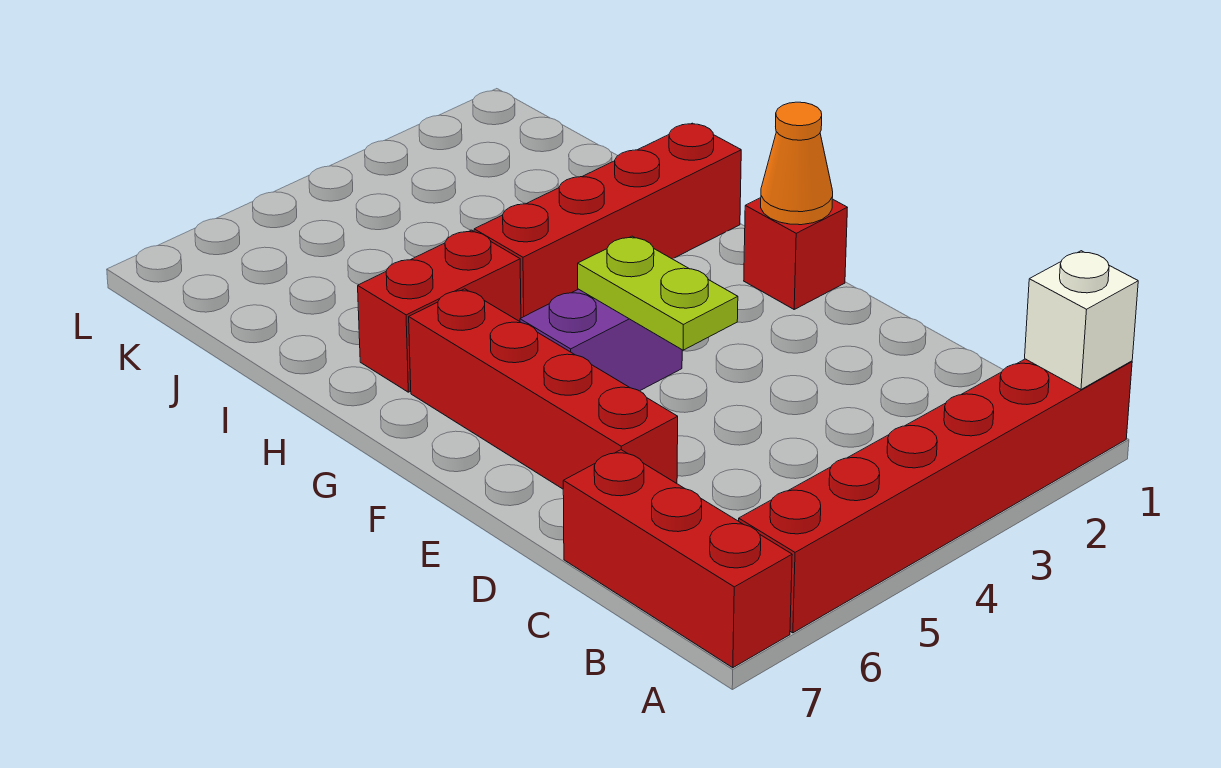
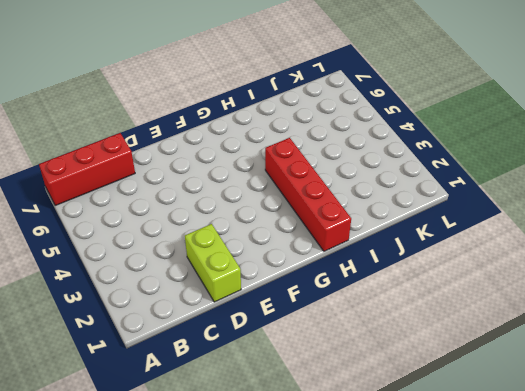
lime 1x2 brick [185,224,241,302] -> none
none -> red 1x6 brick [739,359,1132,633]
none -> red 1x4 brick [409,289,678,489]

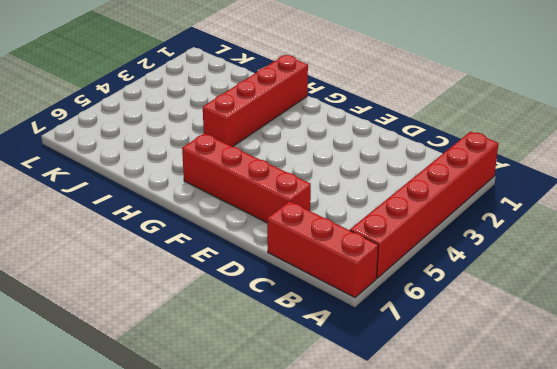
none -> red 1x1 brick [744,198,847,309]
none -> purple 1x2 brick [520,289,682,391]

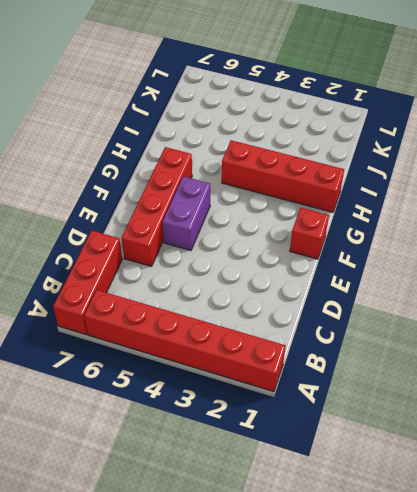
purple 1x2 brick [162,176,210,250] -> purple 1x2 brick turned to [520,289,682,391]
none -> red 1x2 brick [358,230,521,392]
none -> white 1x1 brick [1025,251,1138,389]

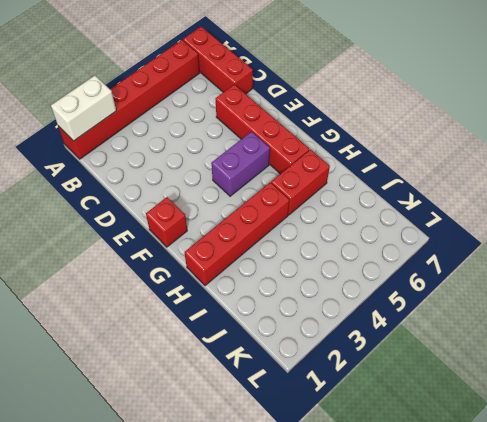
white 1x2 brick [51,76,116,141] -> white 1x1 brick [1025,251,1138,389]
none -> lime 1x2 plate [578,236,738,350]
none -> orange 1x1 cone [761,102,833,225]

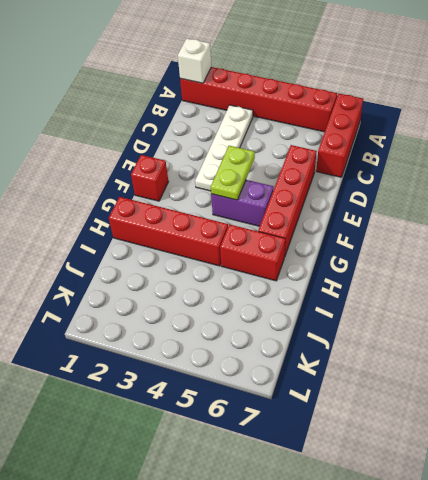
white 1x4 plate [195,105,253,191] -> none
none -> orange 1x1 cone [761,102,833,225]

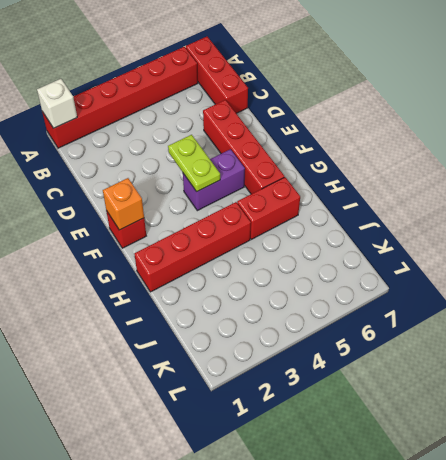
orange 1x1 brick [103,178,144,230] -> orange 1x1 cone [761,102,833,225]

